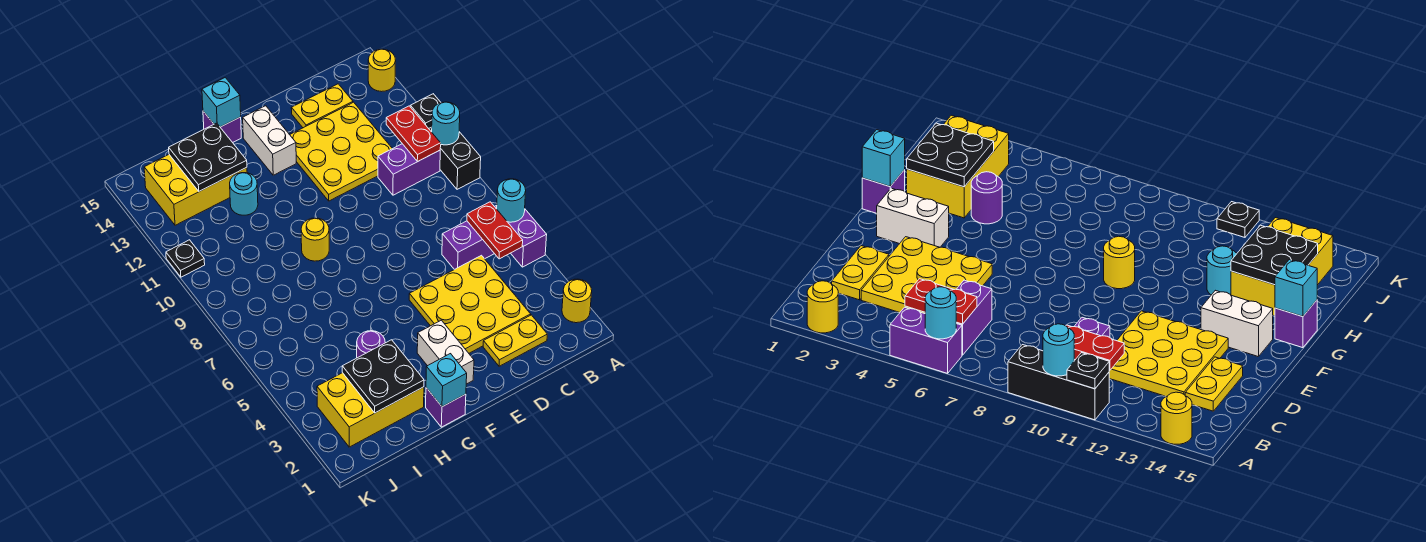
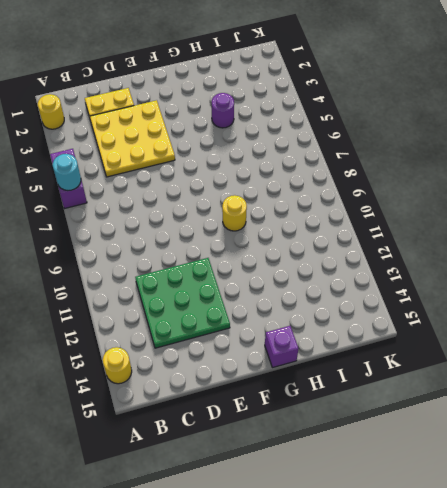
green 3x3 plate [135,258,230,348] -> yellow 3x3 plate [290,102,392,201]
none -> black 1x3 brick [429,127,481,189]
none -> purple 1x2 brick [442,221,494,270]
none -> purple 1x2 brick [378,144,440,195]

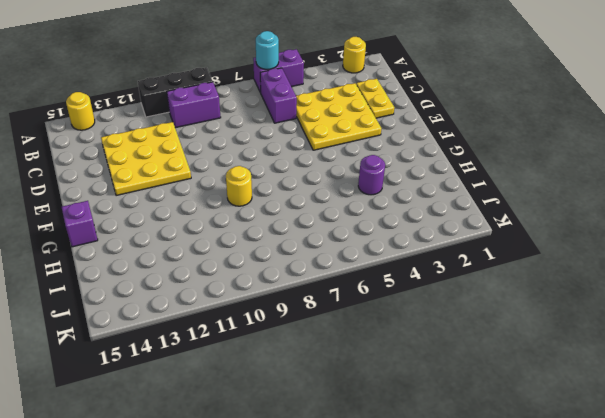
purple 1x2 brick [167,82,221,128] -> purple 1x2 brick turned to [378,144,440,195]
none -> yellow 1x2 plate [291,84,353,128]
none -> white 1x2 brick [417,320,474,384]
none -> white 1x2 brick [243,106,296,175]

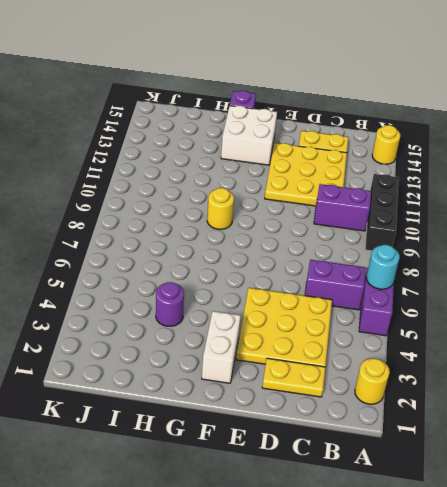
white 2x2 brick [221,106,277,165] -> white 1x2 brick [243,106,296,175]
none -> purple 1x1 brick [426,388,466,427]
none -> yellow 2x3 brick [317,373,424,447]
none -> cyan 1x1 round brick [230,173,258,215]

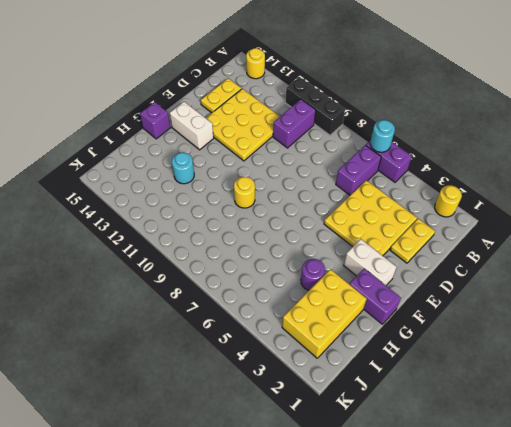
purple 1x2 brick [349,269,401,324] -> purple 1x1 brick [426,388,466,427]
none -> yellow 2x3 brick [144,155,247,225]
none -> black 1x1 plate [166,240,205,277]
none -> cyan 1x1 round brick [432,102,460,145]

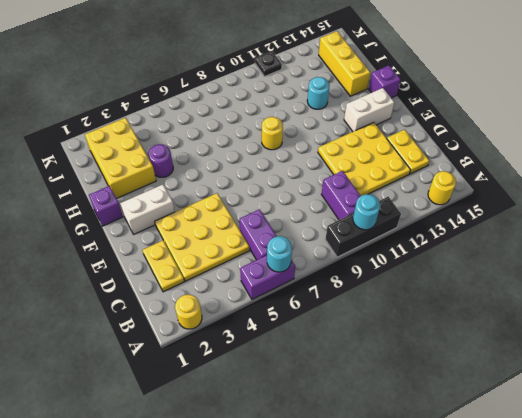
yellow 1x3 brick [319,31,370,96] -> yellow 2x3 brick [144,155,247,225]
none -> black 1x1 plate [410,94,441,129]
none -> red 1x2 plate [467,202,523,259]
none -> red 1x2 plate [386,106,441,161]

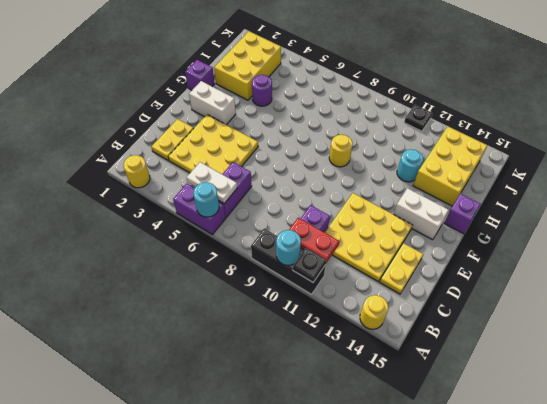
white 1x2 plate [187,162,237,204] -> red 1x2 plate [467,202,523,259]
none -> cyan 1x1 brick [426,354,467,407]
none -> cyan 1x1 brick [202,78,241,127]
none -> black 2x2 plate [342,340,424,413]

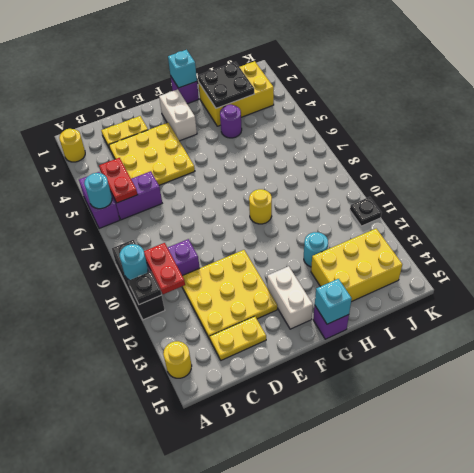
none -> black 2x2 plate [169,123,247,191]

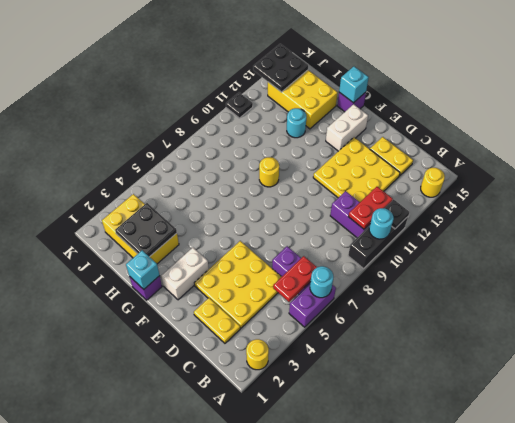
black 2x2 plate [253,44,308,92] -> black 2x2 plate moved to [169,123,247,191]
none -> purple 1x1 round brick [357,331,385,358]

